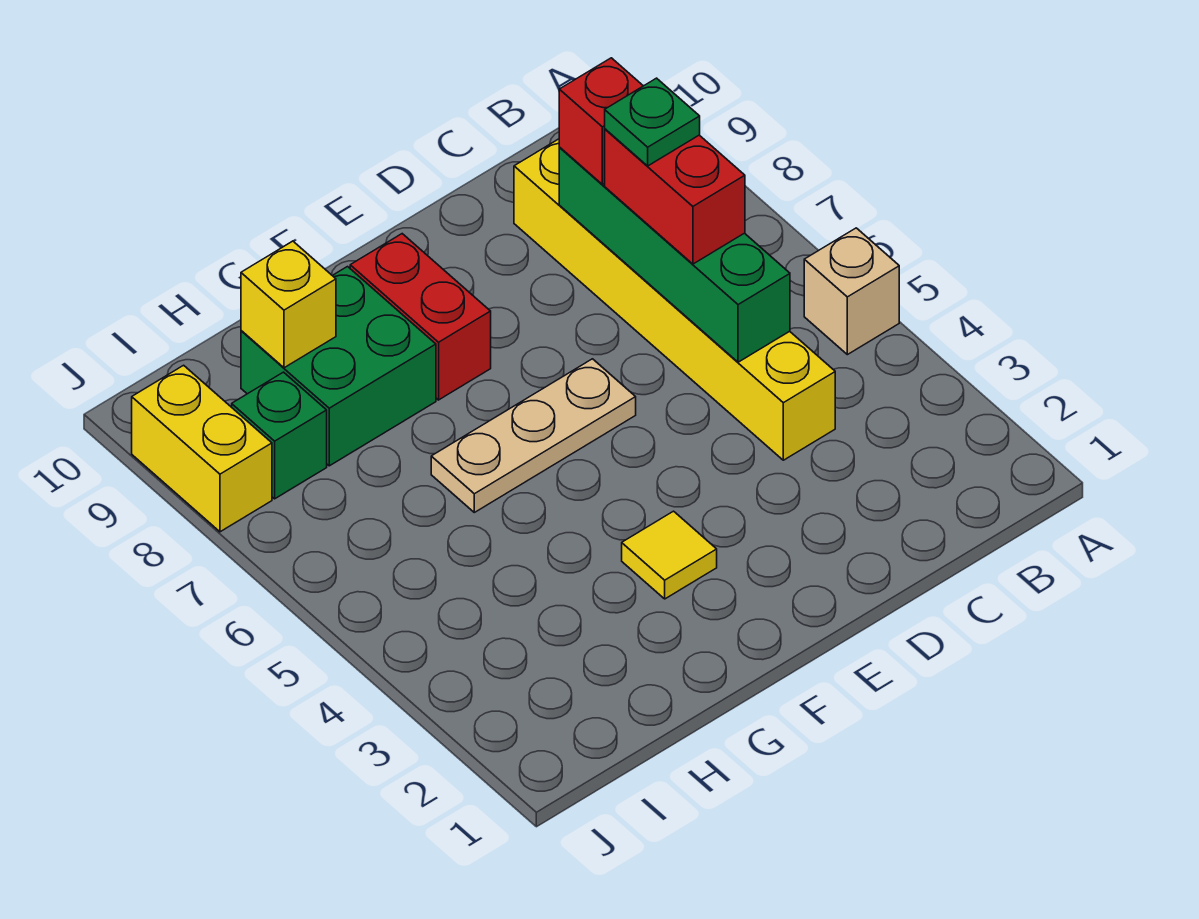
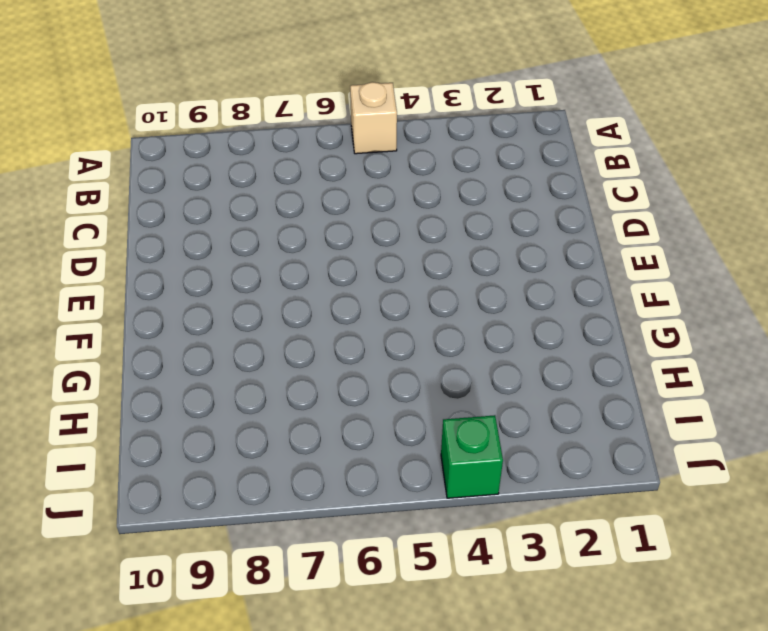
green 1x1 brick [441,415,503,498] -> green 1x1 brick moved to [232,372,327,499]
none -> yellow 1x6 brick [514,139,835,460]
none -> tan 1x3 plate [431,359,636,512]
none -> yellow 1x1 tile [622,511,717,599]

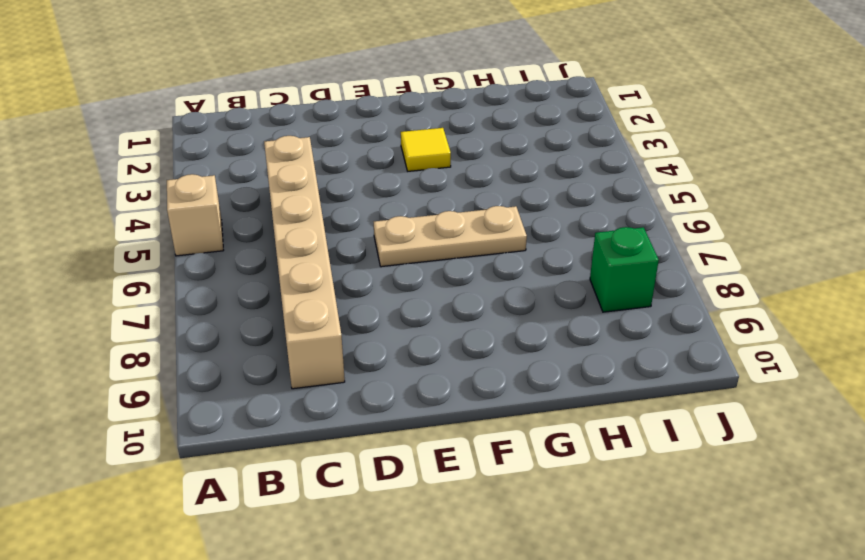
tan 1x6 brick [264,136,345,389] -> yellow 1x6 brick [514,139,835,460]
none -> red 1x2 brick [350,234,491,400]
none -> green 2x2 brick [241,267,436,466]
none -> yellow 1x2 brick [132,365,272,532]

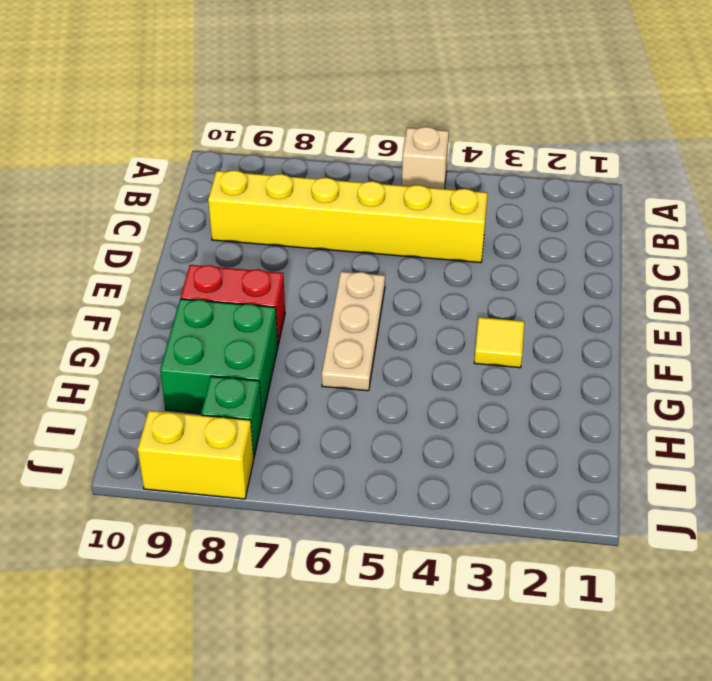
none -> green 1x4 brick [559,148,790,362]
none -> yellow 1x1 brick [241,241,336,368]
none -> red 1x2 brick [605,129,745,264]

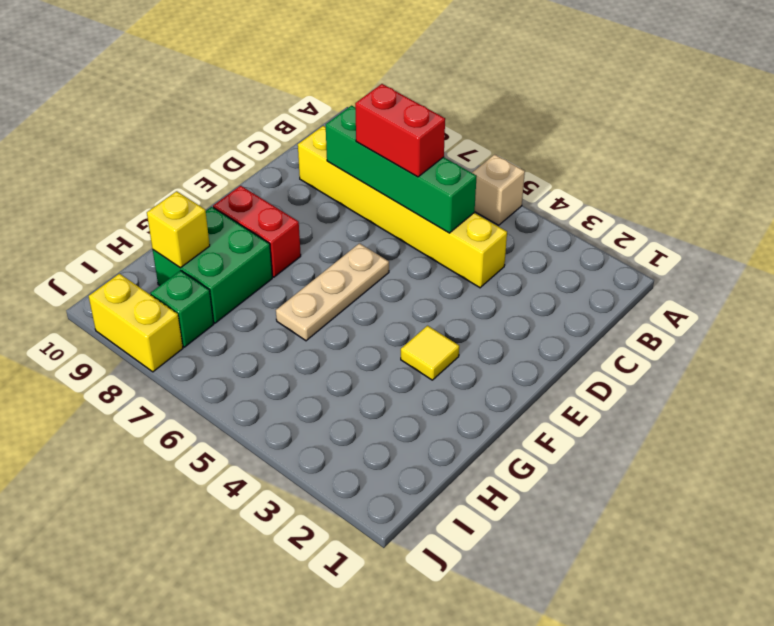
none -> red 1x1 brick [559,58,643,184]
none -> green 1x1 plate [605,78,700,166]

